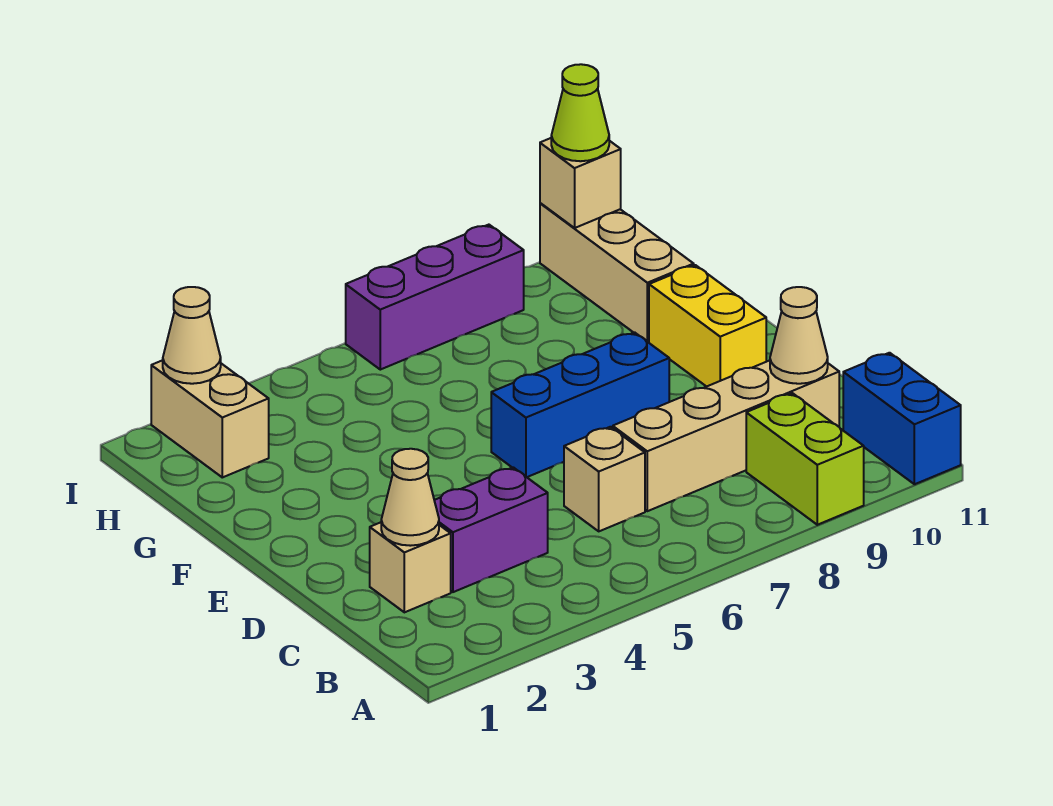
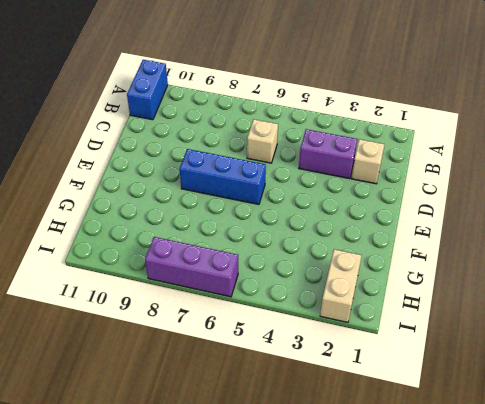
none -> lime 1x2 brick [746,393,864,525]
none -> tan 1x4 brick [613,360,839,511]
none -> yellow 1x2 brick [649,265,766,387]

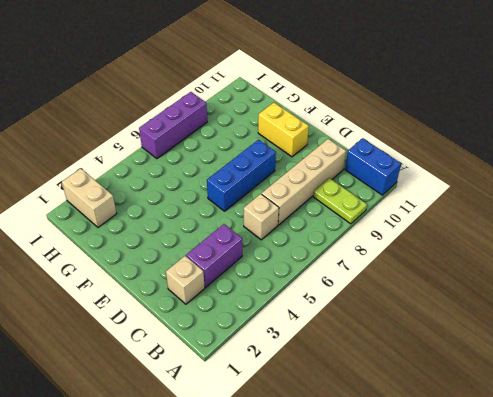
lime 1x2 plate [313,178,367,224] -> lime 1x2 brick [746,393,864,525]
none -> tan 1x3 brick [540,203,694,342]
none -> tan 1x1 cone [381,449,439,546]
none -> tan 1x1 cone [770,287,828,384]

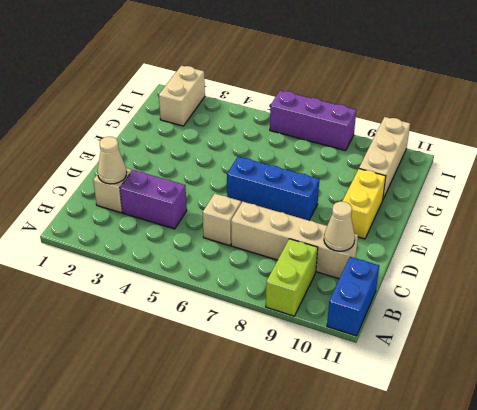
none -> tan 1x1 cone [163,287,221,384]
none -> tan 1x1 brick [540,138,621,228]
none -> lime 1x1 cone [551,64,609,161]

